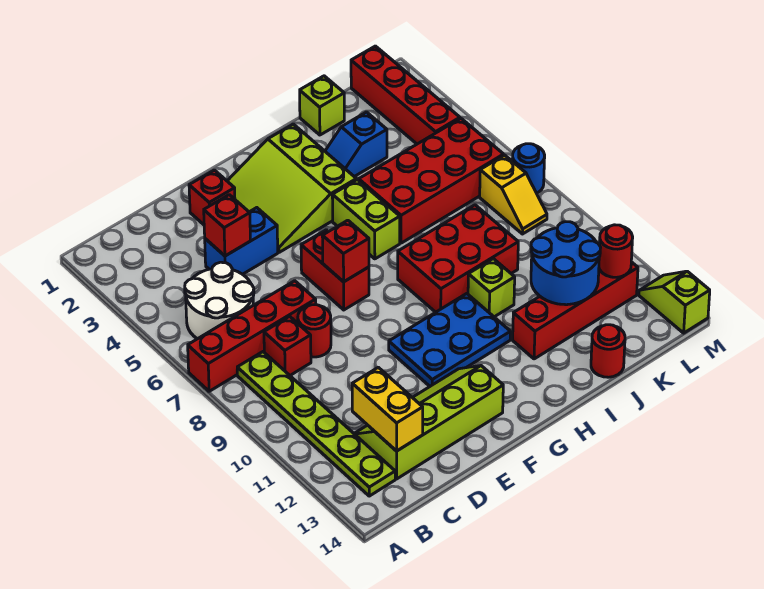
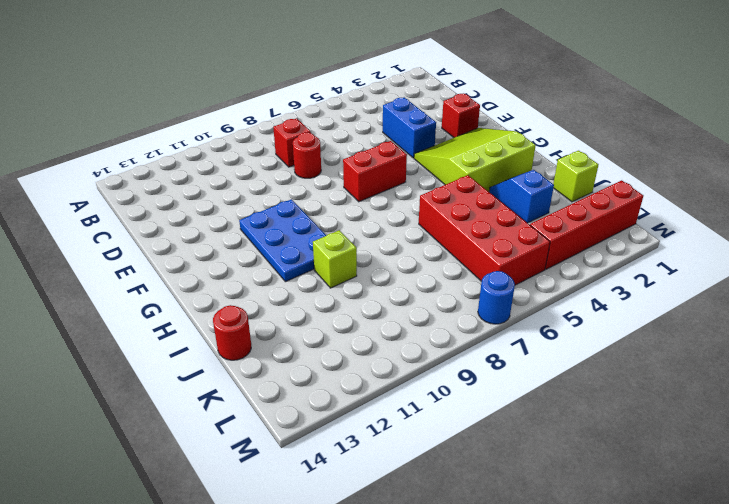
none -> red 1x4 brick [188,281,316,391]
none -> white 2x2 round brick [185,262,254,339]
none -> lime 1x6 plate [237,352,395,496]

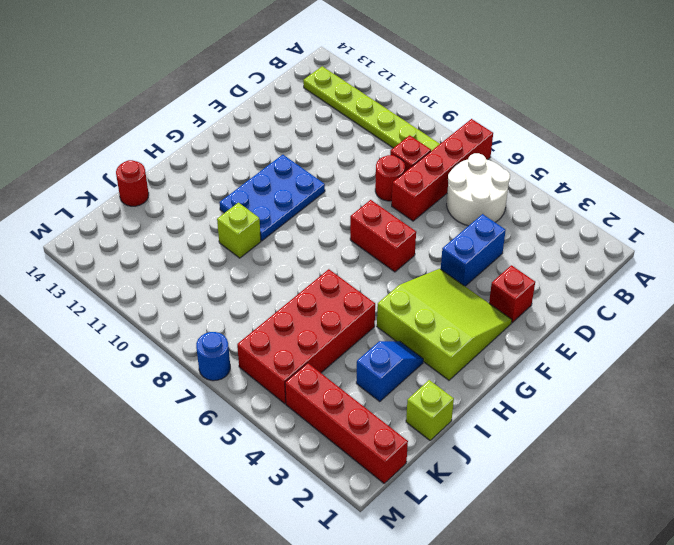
none -> lime 2x4 slope [354,366,503,479]
none -> lime 1x2 brick [332,180,400,259]
none -> red 2x3 brick [398,205,518,312]

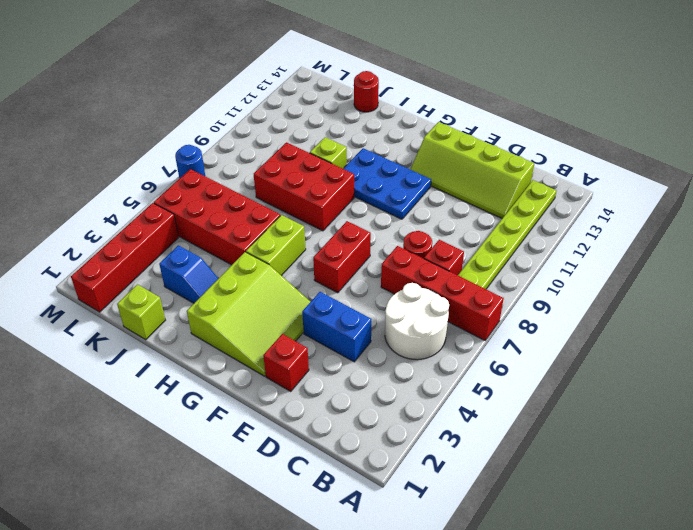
none -> red 1x4 brick [513,262,638,359]
none -> yellow 1x2 slope [480,155,547,234]
none -> lime 1x2 slope [639,271,710,333]

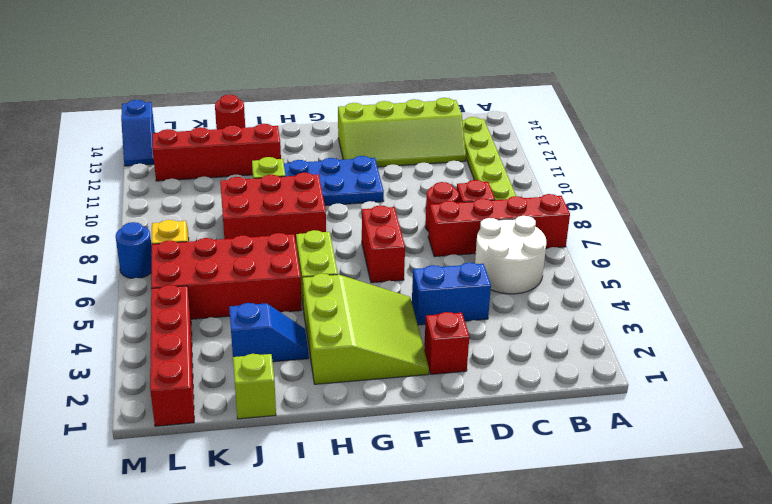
blue 1x2 slope [121,100,155,166] -> lime 1x2 slope [639,271,710,333]
none -> yellow 1x2 brick [352,367,423,451]
none -> red 1x1 brick [204,195,251,256]
none -> red 1x1 brick [322,220,369,282]

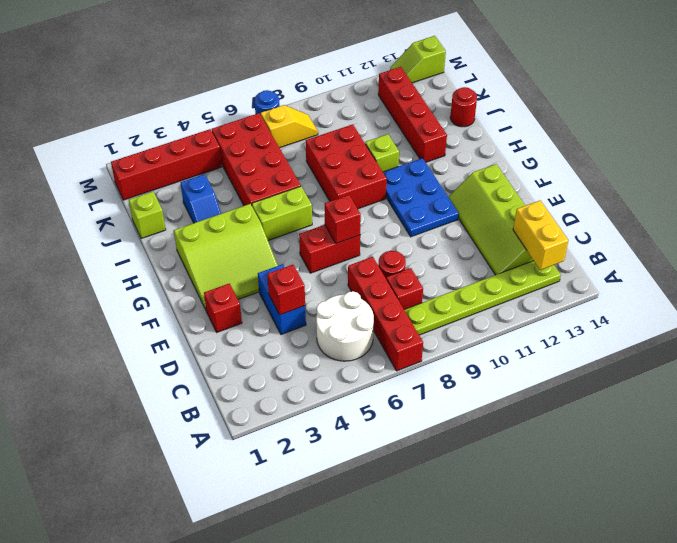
yellow 1x2 brick [513,200,569,270] -> yellow 1x2 brick turned to [352,367,423,451]
none -> blue 2x2 round brick [531,222,601,305]
none -> red 1x1 round brick [599,225,633,277]

